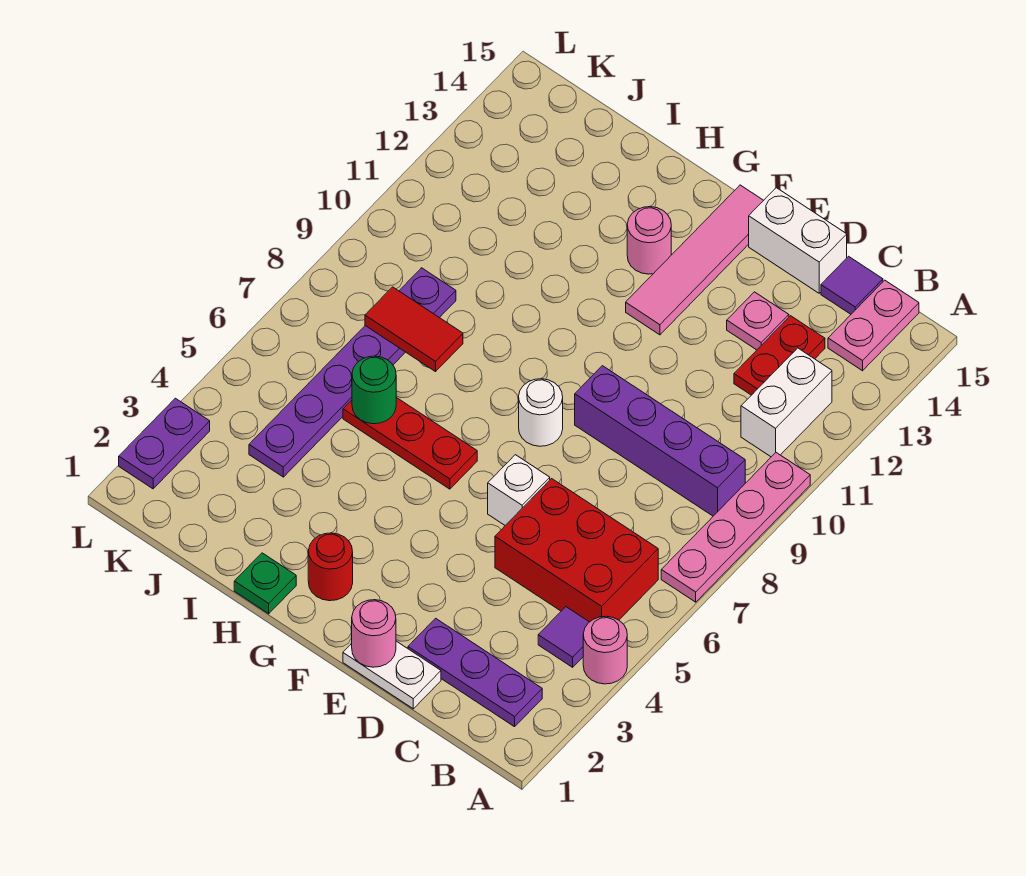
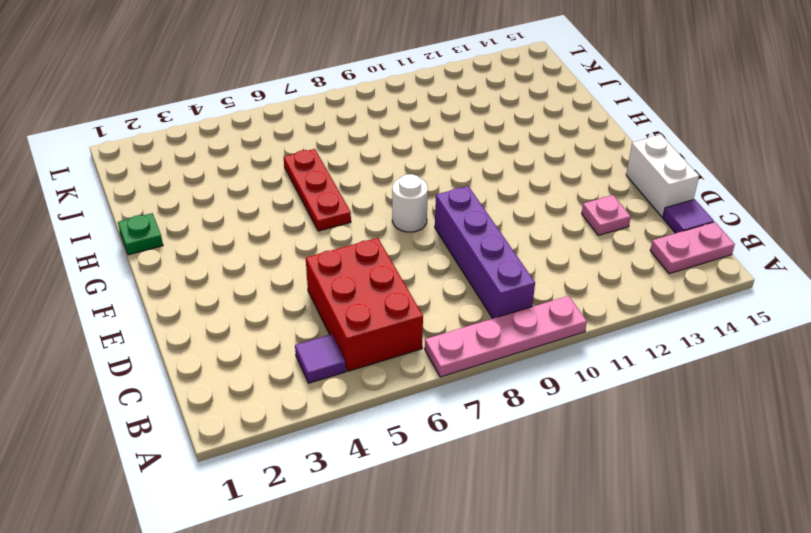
none -> pink 1x1 round brick [583,616,627,684]
none -> purple 1x3 plate [408,618,542,727]
none -> white 1x2 brick [741,348,832,457]

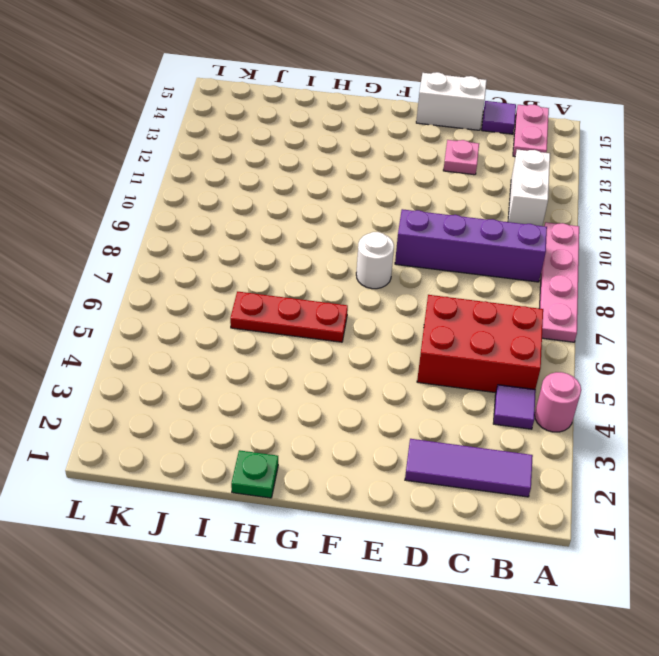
purple 1x3 tile [405,439,533,497] -> purple 1x3 plate [408,618,542,727]
none -> red 1x2 plate [734,316,825,395]
none -> white 1x2 plate [343,641,441,709]
none -> white 1x1 brick [488,455,550,525]

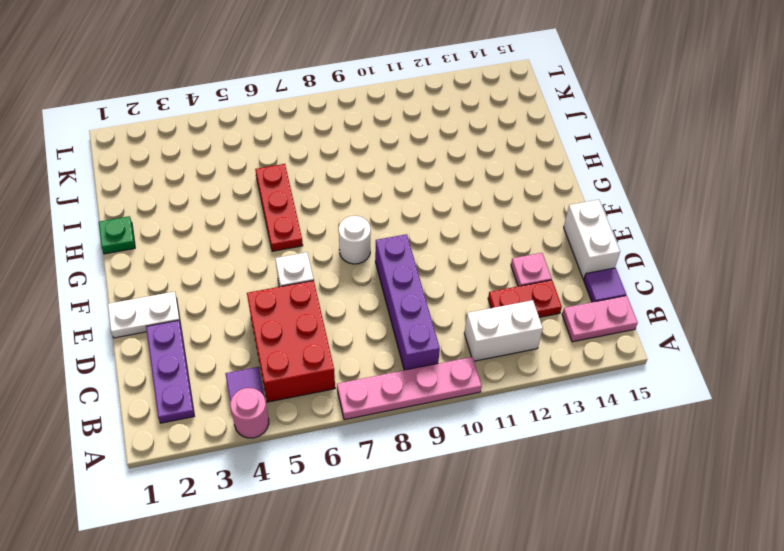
white 1x2 plate [108,292,180,338] -> white 1x2 plate turned to [343,641,441,709]
none -> pink 1x4 tile [626,185,764,335]
none -> red 1x1 round brick [308,533,353,601]
none -> pink 1x1 round brick [627,207,671,274]

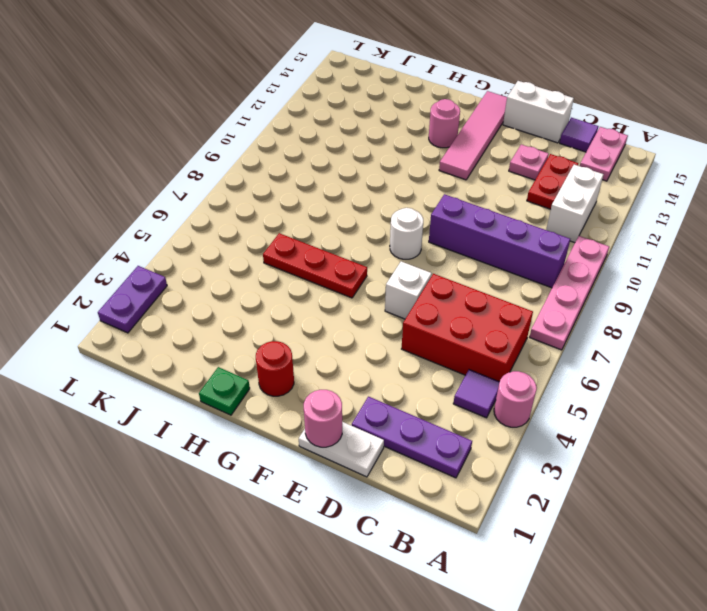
none -> purple 1x6 plate [249,268,456,477]
none -> green 1x1 round brick [352,356,396,424]
none -> red 1x2 tile [365,287,463,372]

